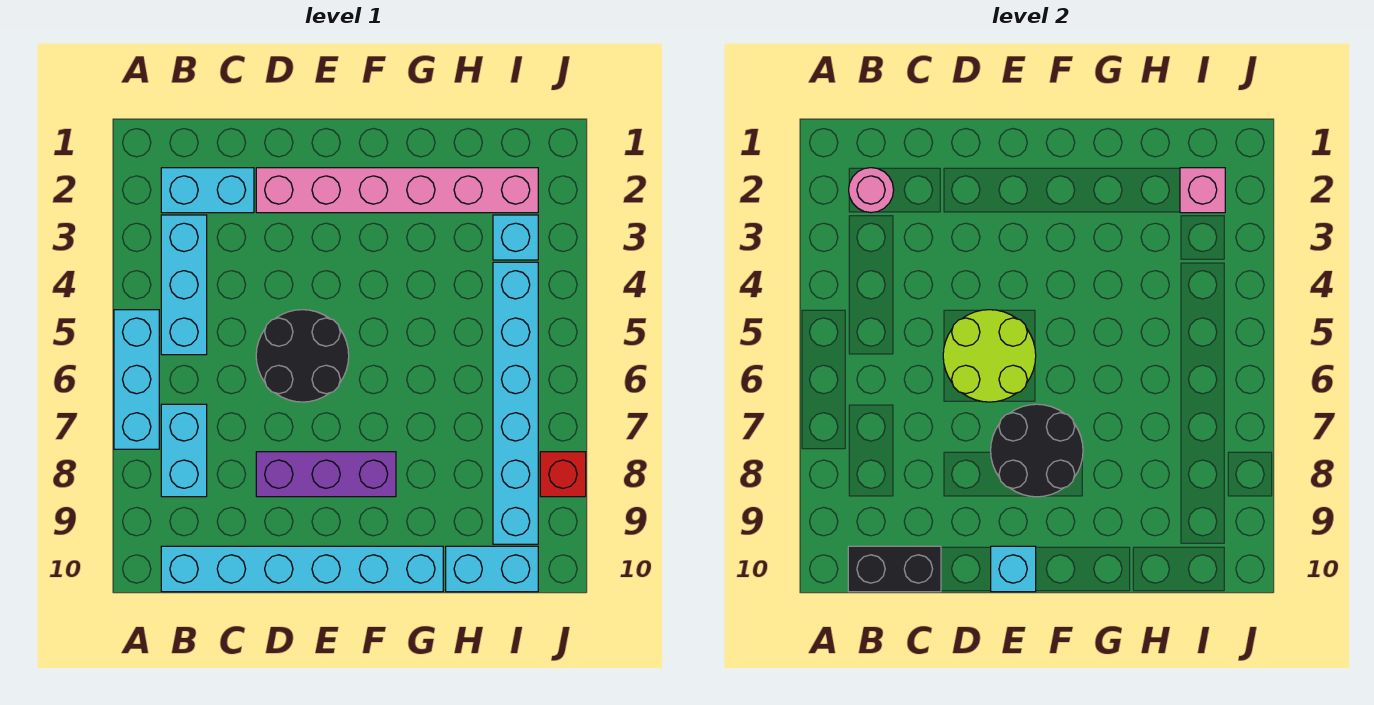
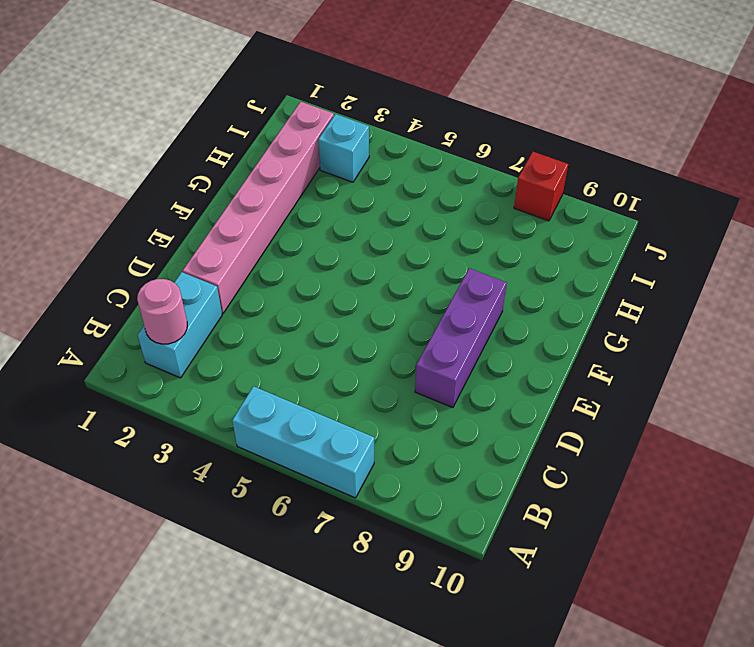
none -> cyan 1x3 brick [161,215,207,355]
none -> cyan 1x2 brick [161,404,207,497]
none -> cyan 1x6 brick [161,546,443,592]

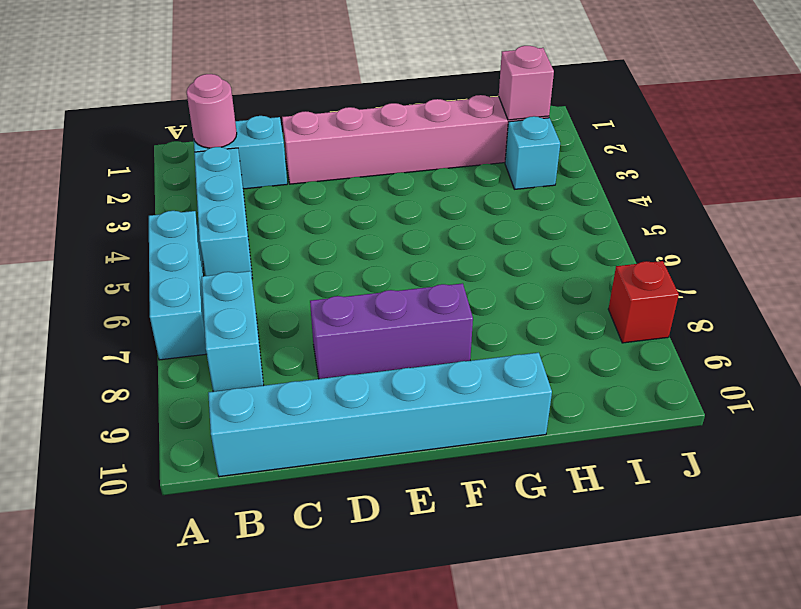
none -> black 2x2 round brick [256,310,349,402]
none -> cyan 1x2 brick [446,546,538,592]
none -> cyan 1x6 brick [493,262,538,544]

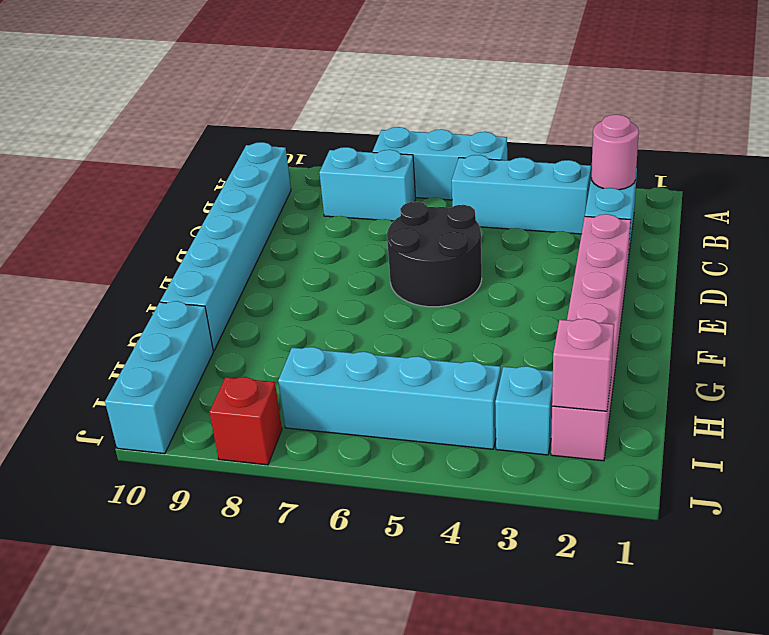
cyan 1x3 brick [105,301,213,454] -> cyan 1x2 brick [446,546,538,592]
cyan 1x4 brick [278,347,501,449] -> cyan 1x6 brick [493,262,538,544]
none -> purple 1x3 brick [256,452,396,497]
none -> black 1x2 brick [848,546,941,592]
none -> lime 2x2 round brick [943,310,1036,402]

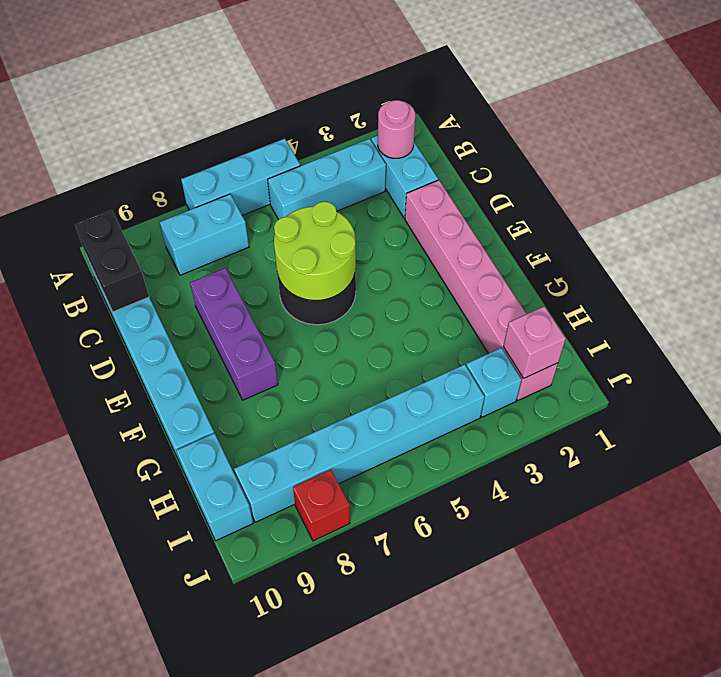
none -> black 2x2 round brick [991,404,1083,497]
none -> cyan 1x1 brick [991,546,1036,592]

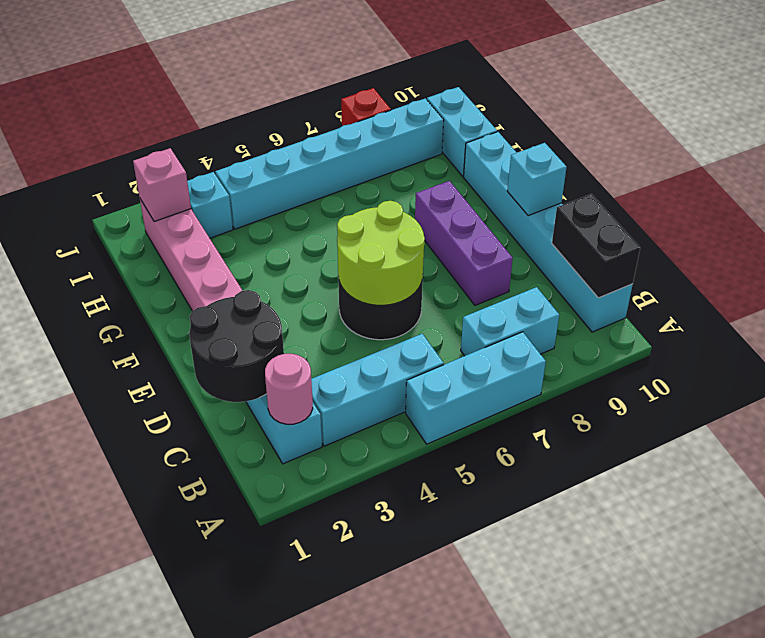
black 2x2 round brick [189,290,284,402] -> black 2x2 round brick moved to [991,404,1083,497]

